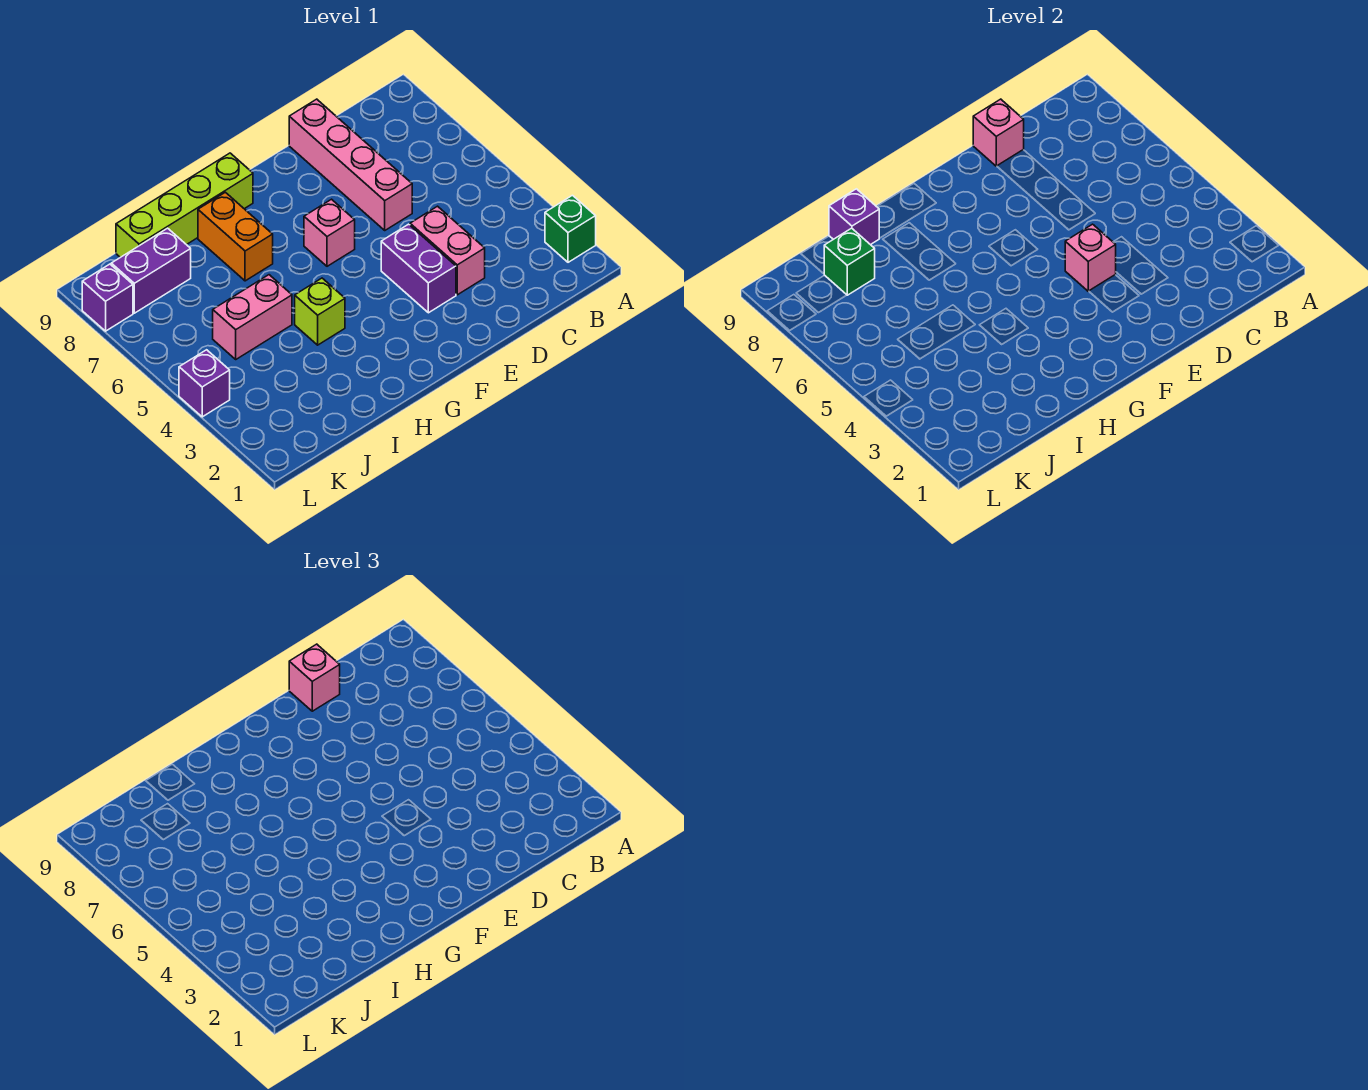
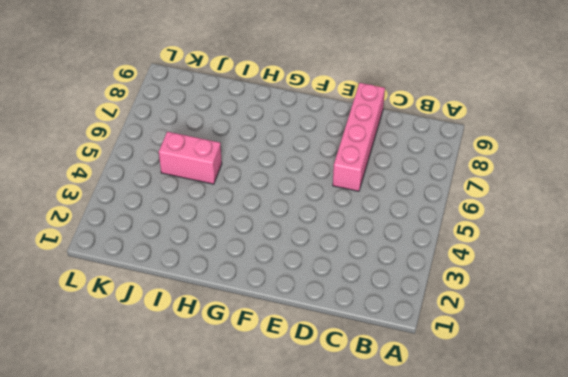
none -> green 1x1 brick [545,195,596,262]
none -> pink 1x2 brick [410,206,485,295]
none -> purple 1x2 brick [381,224,456,313]

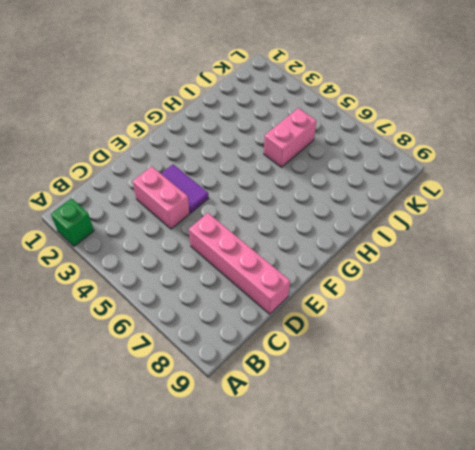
purple 1x2 tile [161,165,209,213] -> purple 1x2 brick [381,224,456,313]
none -> pink 1x1 brick [304,199,355,266]
none -> lime 1x4 brick [116,153,253,257]
none -> lime 1x1 brick [295,278,345,345]

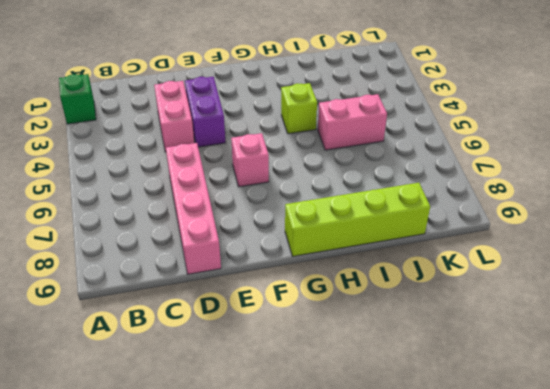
none -> orange 1x2 brick [198,192,273,281]
none -> purple 1x2 brick [111,228,191,313]
none -> purple 1x1 brick [179,350,230,417]

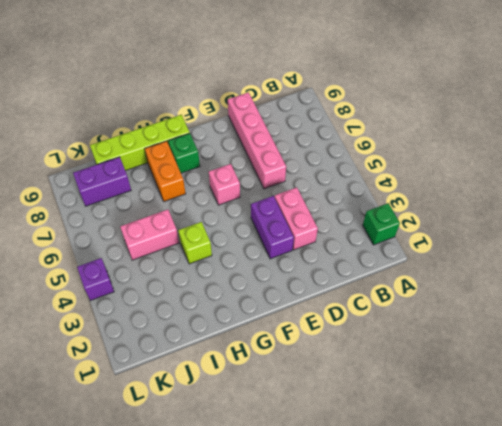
green 1x1 brick [168,133,200,173] -> green 1x1 brick moved to [824,228,875,295]
none -> purple 1x1 brick [82,264,133,331]
none -> pink 1x1 brick [973,99,1024,166]
none -> pink 1x1 brick [1065,224,1116,291]

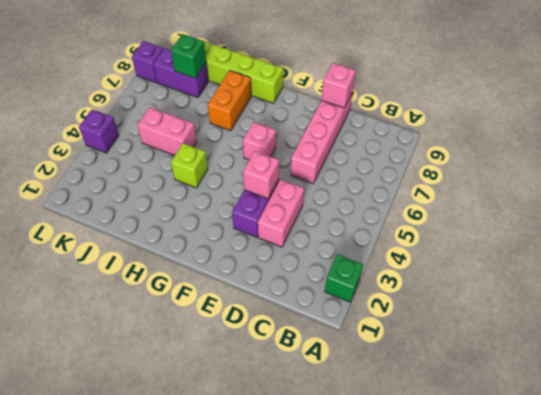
none -> purple 1x1 brick [829,189,879,245]
none -> pink 1x1 brick [289,644,340,711]

